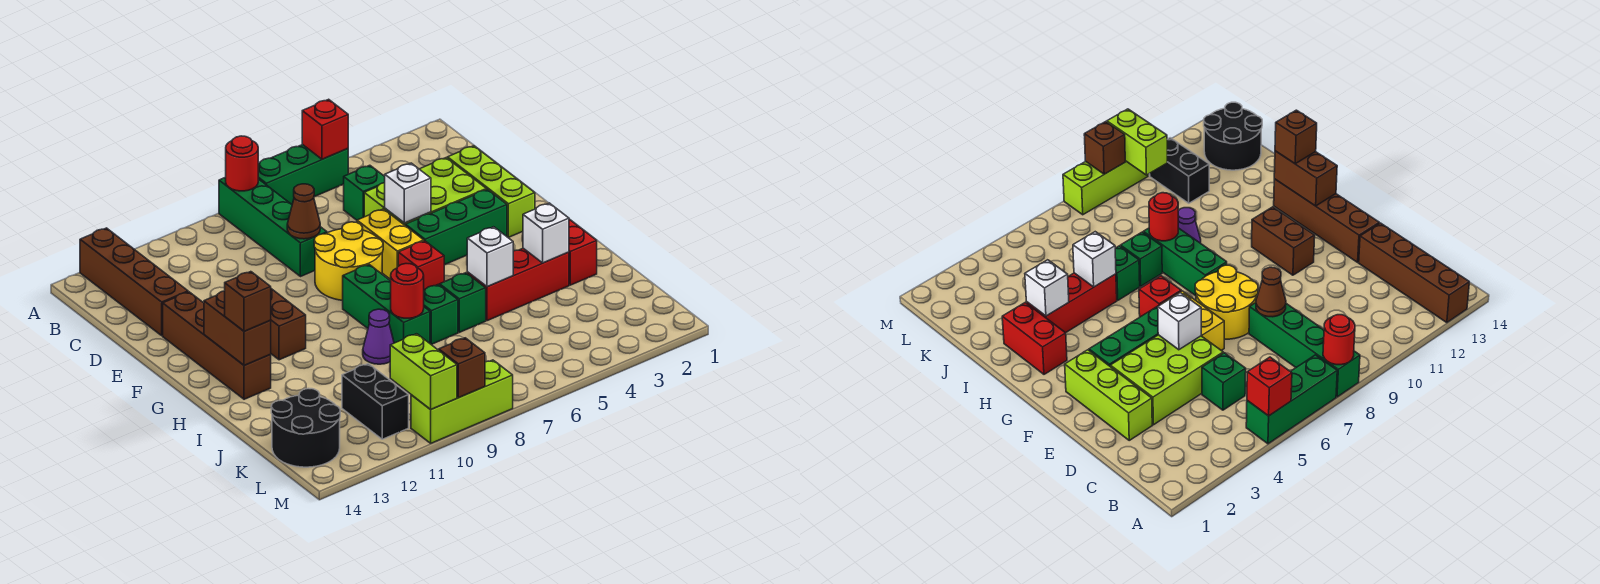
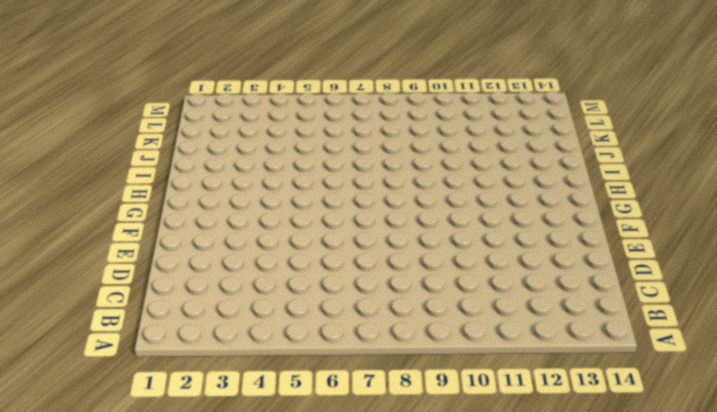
none -> green 1x3 brick [258,145,348,204]
none -> green 1x4 brick [219,177,327,277]
none -> brown 1x4 brick [80,228,188,335]
none -> green 1x1 brick [344,165,385,220]

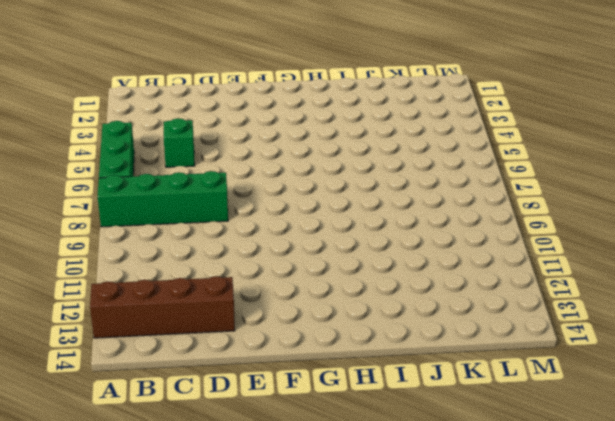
none -> lime 1x3 brick [447,146,535,237]
none -> lime 2x3 brick [364,158,486,225]
none -> yellow 1x2 brick [357,209,424,280]
none -> yellow 2x2 round brick [314,222,383,300]

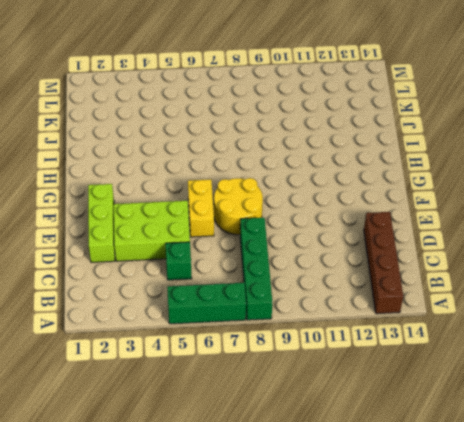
none -> brown 1x4 brick [163,292,271,399]
none -> green 1x3 brick [405,189,507,265]
none -> brown 1x2 brick [270,289,306,360]
none -> red 1x1 brick [398,241,444,290]

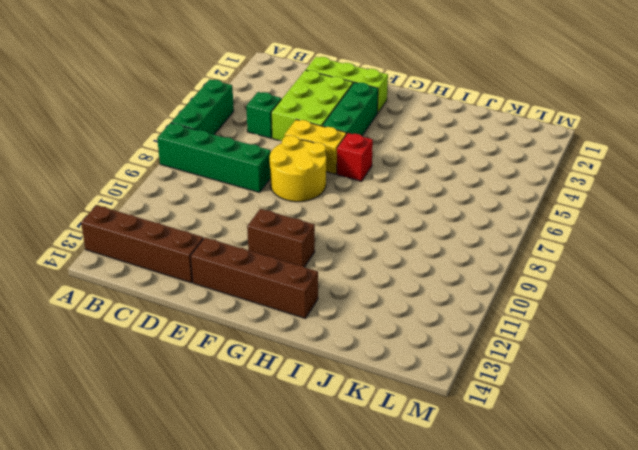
none -> green 1x3 brick [343,265,430,343]
none -> red 1x2 brick [569,219,597,285]
none -> red 1x3 brick [467,248,569,321]
none -> green 1x1 brick [440,273,486,332]

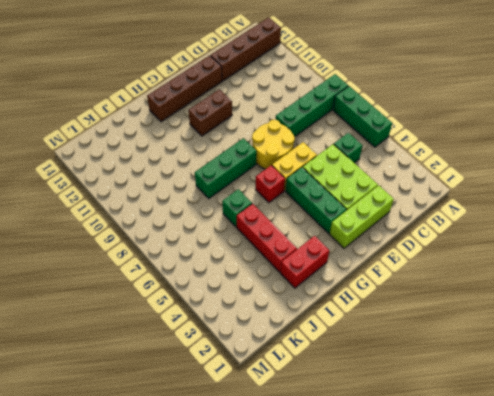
none -> green 1x1 brick [424,285,458,344]
none -> purple 1x1 cone [363,309,394,364]
none -> black 1x2 brick [342,364,409,439]
none -> black 2x2 round brick [271,388,340,467]

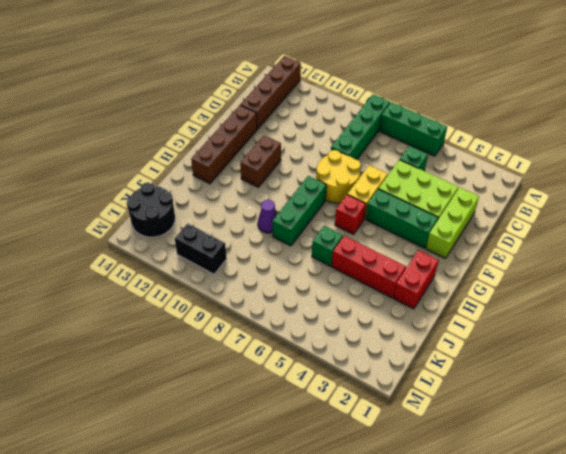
black 1x2 brick [175,223,227,274] -> black 1x2 brick turned to [342,364,409,439]
none -> green 1x1 brick [424,285,458,344]
none -> lime 1x3 brick [411,360,513,443]
none -> red 1x1 brick [302,99,348,159]
none -> red 1x1 round brick [226,136,258,191]

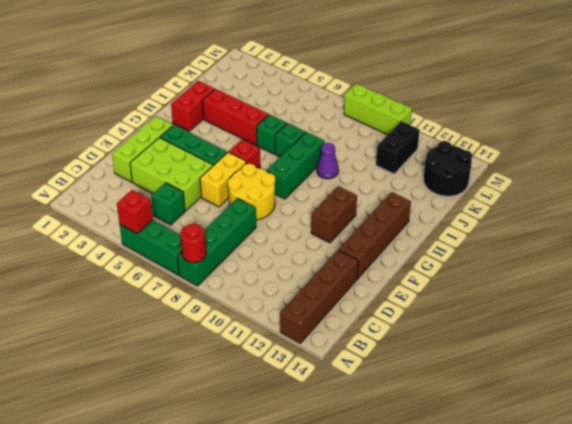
none -> brown 1x1 cone [287,184,320,239]
none -> white 1x1 brick [385,163,431,223]
none -> brown 1x2 brick [204,291,271,365]
none -> white 1x1 brick [523,203,569,263]

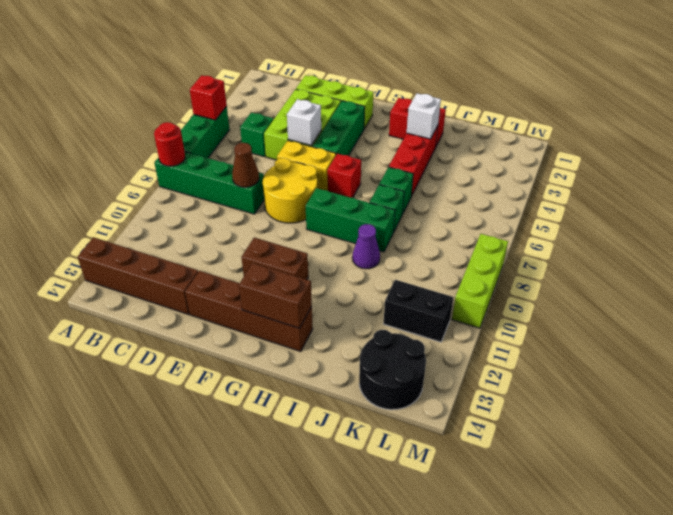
none -> white 1x1 brick [467,227,513,287]
none -> red 1x1 round brick [391,264,424,318]
none -> lime 1x2 brick [390,334,457,409]
none -> brown 1x1 brick [439,338,485,398]

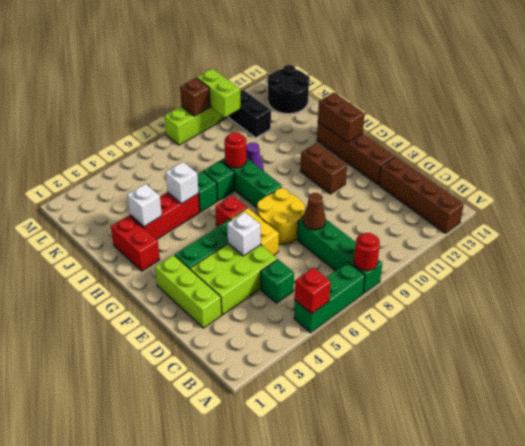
none -> brown 1x1 brick [225,272,271,331]

